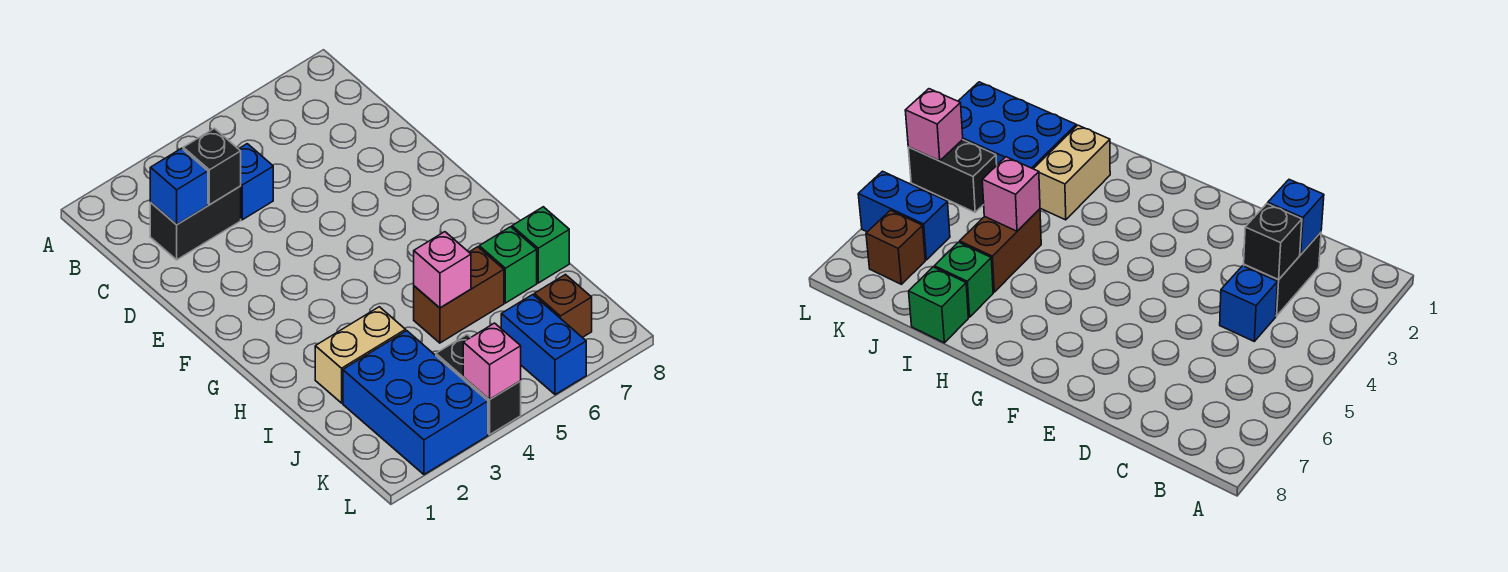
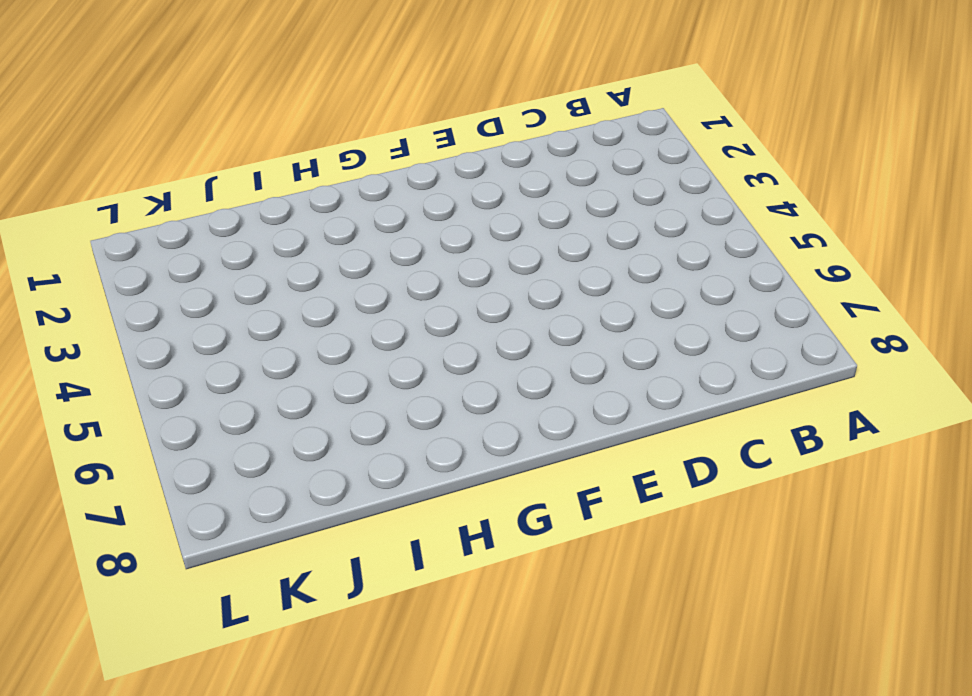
none -> black 1x2 brick [150,186,241,260]
none -> blue 1x1 brick [239,144,273,220]
none -> tan 1x2 brick [315,307,406,403]

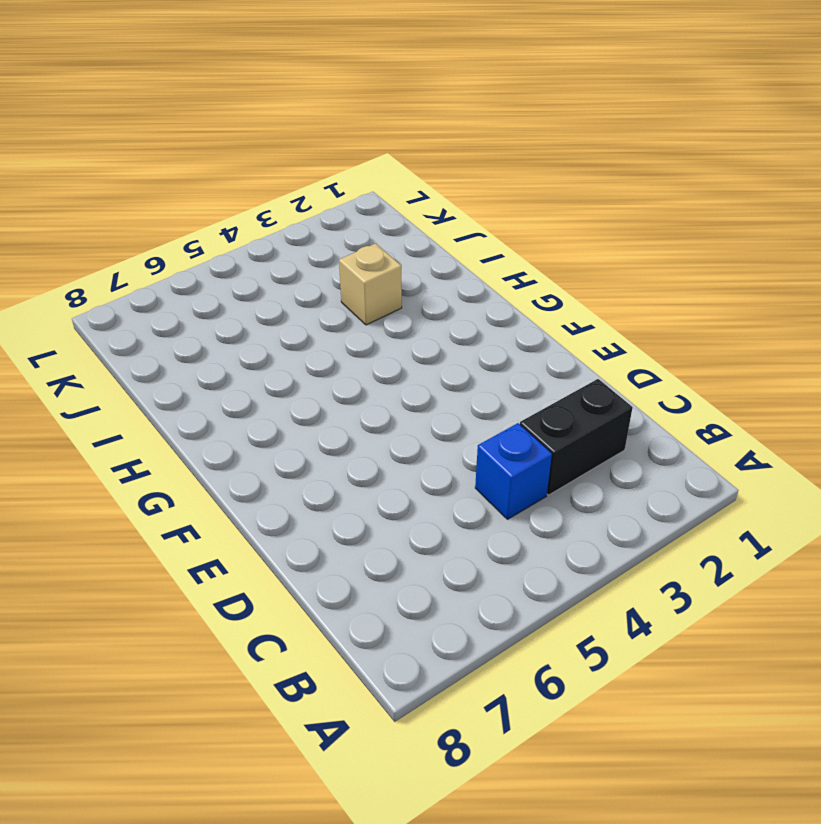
tan 1x1 brick [339,243,402,325] -> tan 1x2 brick [315,307,406,403]
none -> brown 1x2 brick [414,247,504,343]
none -> green 1x1 brick [479,227,537,303]
none -> green 1x1 brick [512,207,569,283]

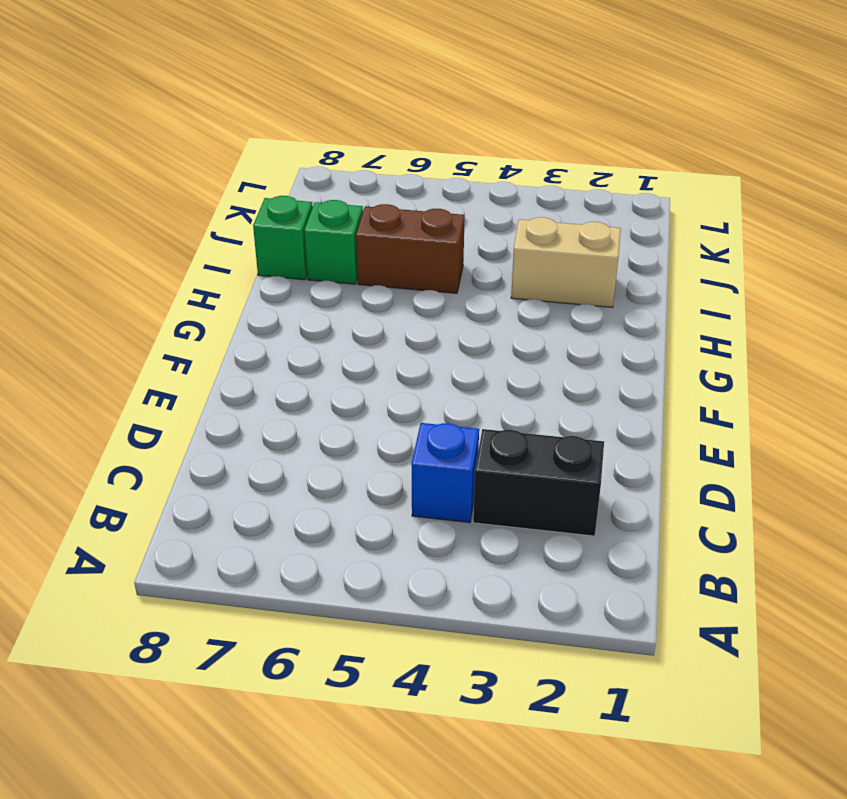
none -> blue 2x3 brick [343,331,488,475]
none -> black 1x2 brick [436,335,521,435]
none -> blue 1x2 brick [501,295,586,395]

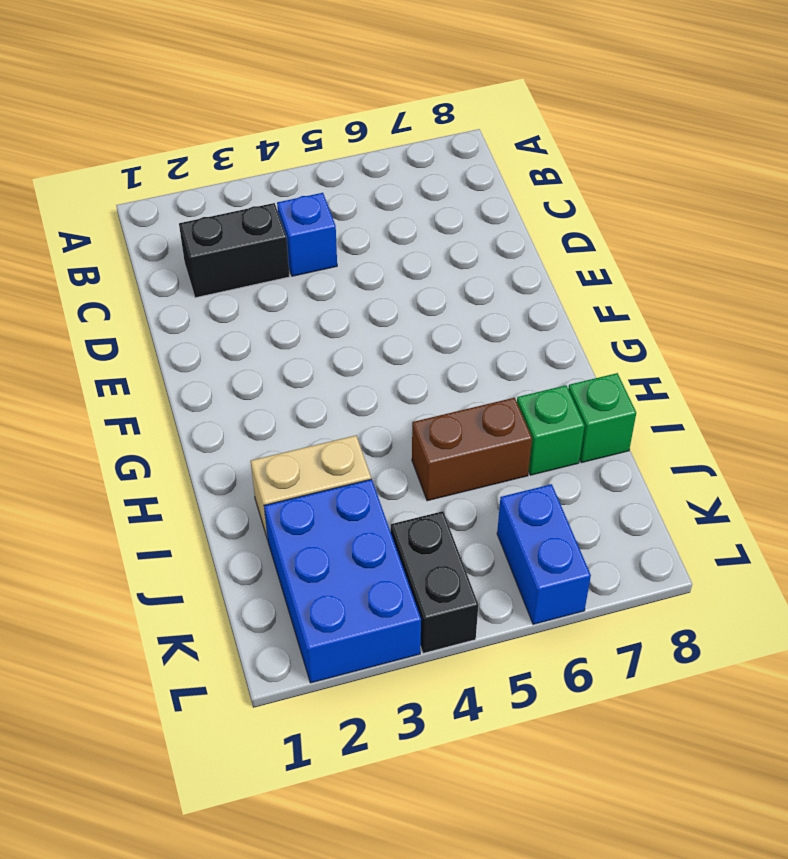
none -> brown 1x1 brick [534,275,592,338]
none -> blue 1x1 brick [150,148,208,225]
none -> black 1x1 brick [183,128,241,205]

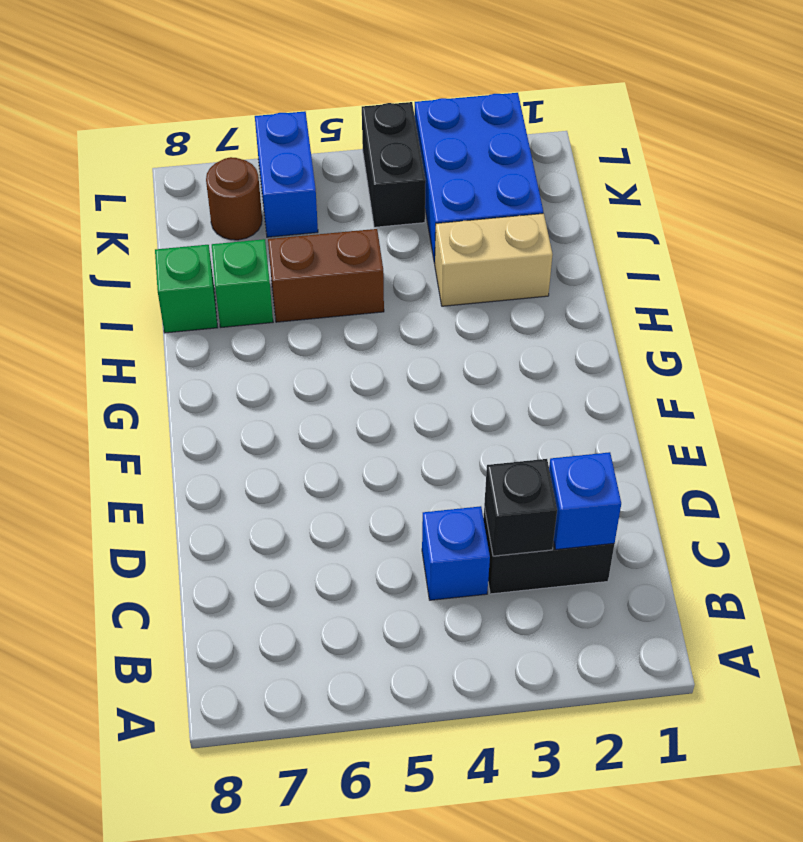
brown 1x1 round brick [206,157,262,240] -> brown 1x1 brick [534,275,592,338]
none -> pink 1x1 brick [414,232,471,308]
none -> pink 1x1 brick [463,323,521,400]

